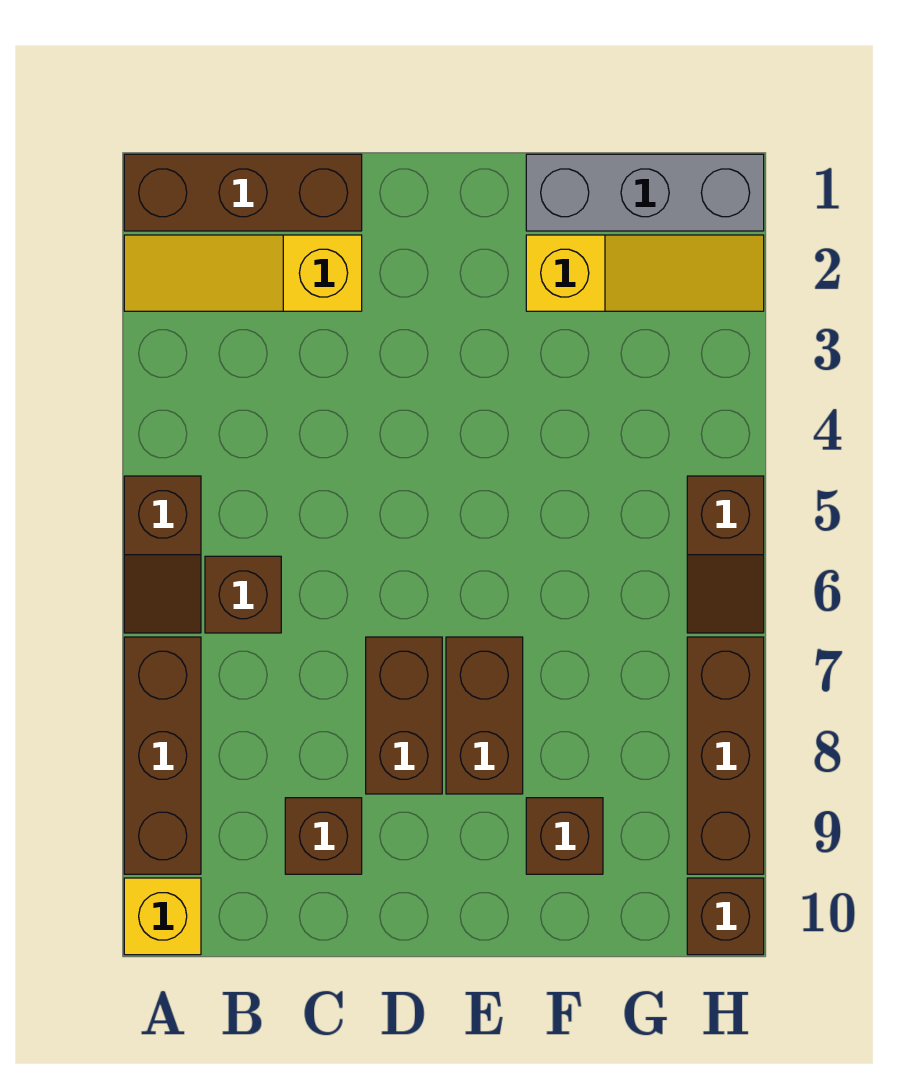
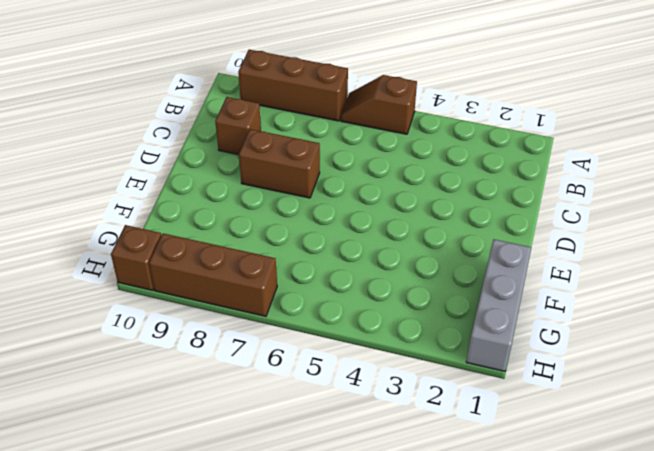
none -> brown 1x3 brick [124,154,362,231]
none -> yellow 1x3 slope [124,235,362,311]
none -> yellow 1x1 brick [124,878,201,955]

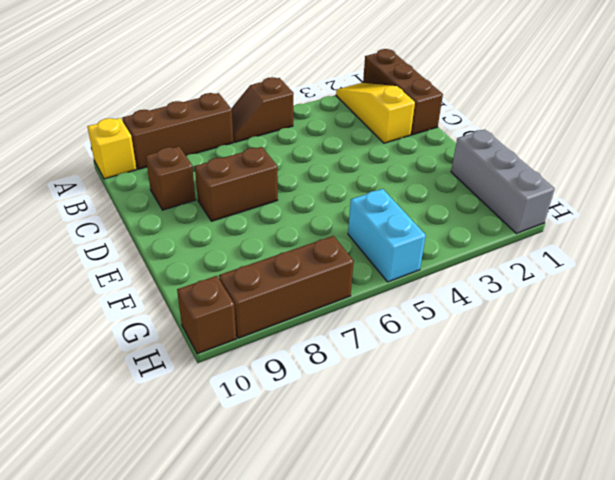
cyan 1x2 brick [348,189,426,282] -> brown 1x2 slope [687,476,764,633]
none -> brown 1x1 brick [205,556,281,633]
none -> brown 1x2 brick [446,637,523,794]
none -> yellow 1x3 slope [526,235,764,311]

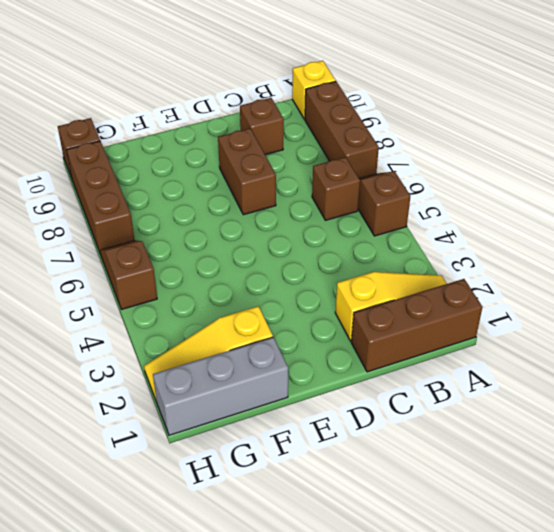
none -> brown 1x2 brick [446,637,523,794]
none -> brown 1x1 brick [526,798,603,874]

